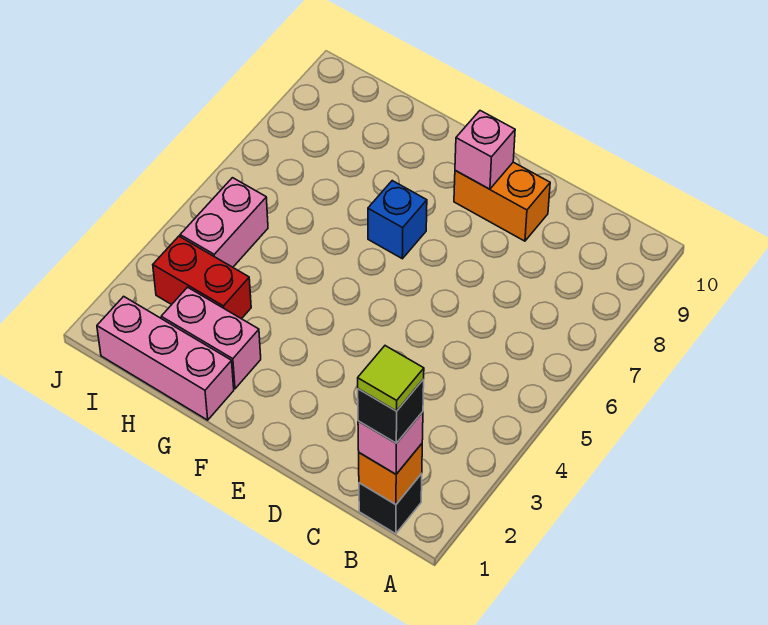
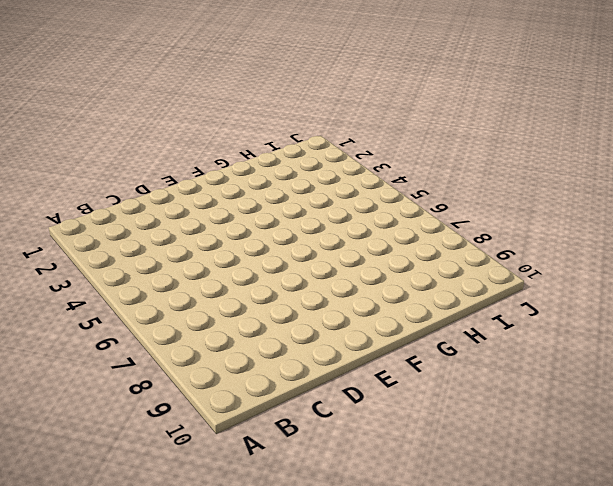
none -> black 1x1 brick [359,473,422,534]
none -> orange 1x2 brick [454,162,550,241]
none -> blue 1x1 brick [368,181,427,259]

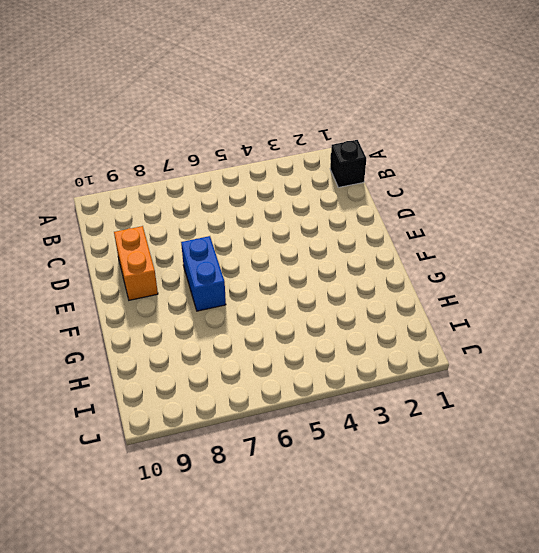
blue 1x2 brick [181,236,226,311] -> blue 1x1 brick [368,181,427,259]
none -> pink 1x3 brick [97,296,234,420]
none -> pink 1x2 brick [161,287,261,389]
none -> red 1x2 brick [153,236,251,319]

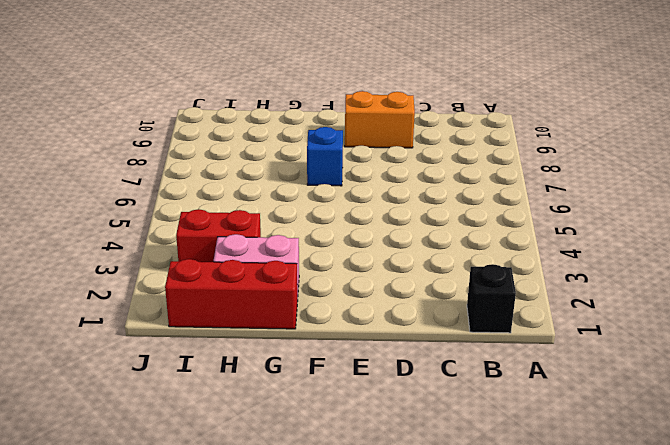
red 1x3 brick [165,259,297,329] -> pink 1x3 brick [97,296,234,420]
none -> pink 1x2 brick [180,178,268,267]
none -> orange 1x1 brick [359,444,422,504]
none -> pink 1x1 brick [455,111,515,189]

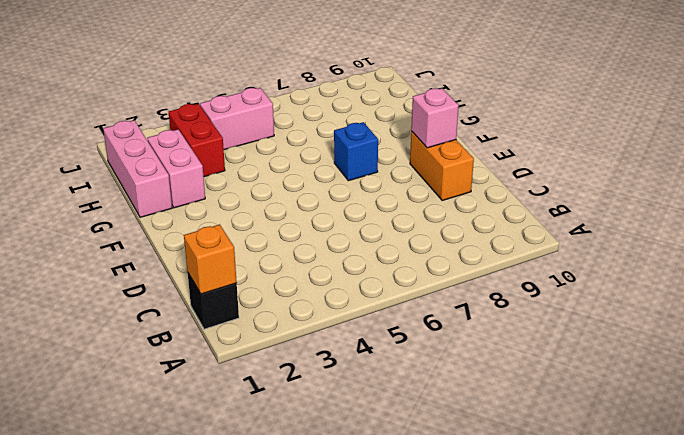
none -> pink 1x1 brick [358,412,423,474]
none -> black 1x1 brick [358,379,424,443]
none -> lime 1x1 tile [358,346,424,411]

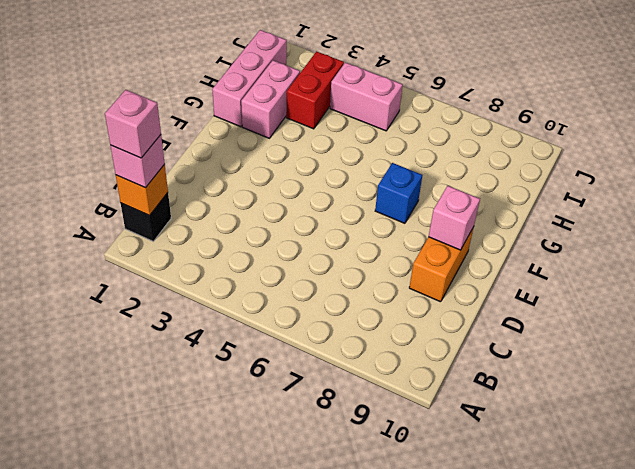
pink 1x1 brick [105,90,161,158] -> black 1x1 brick [358,379,424,443]
none -> lime 1x1 tile [358,346,424,411]

